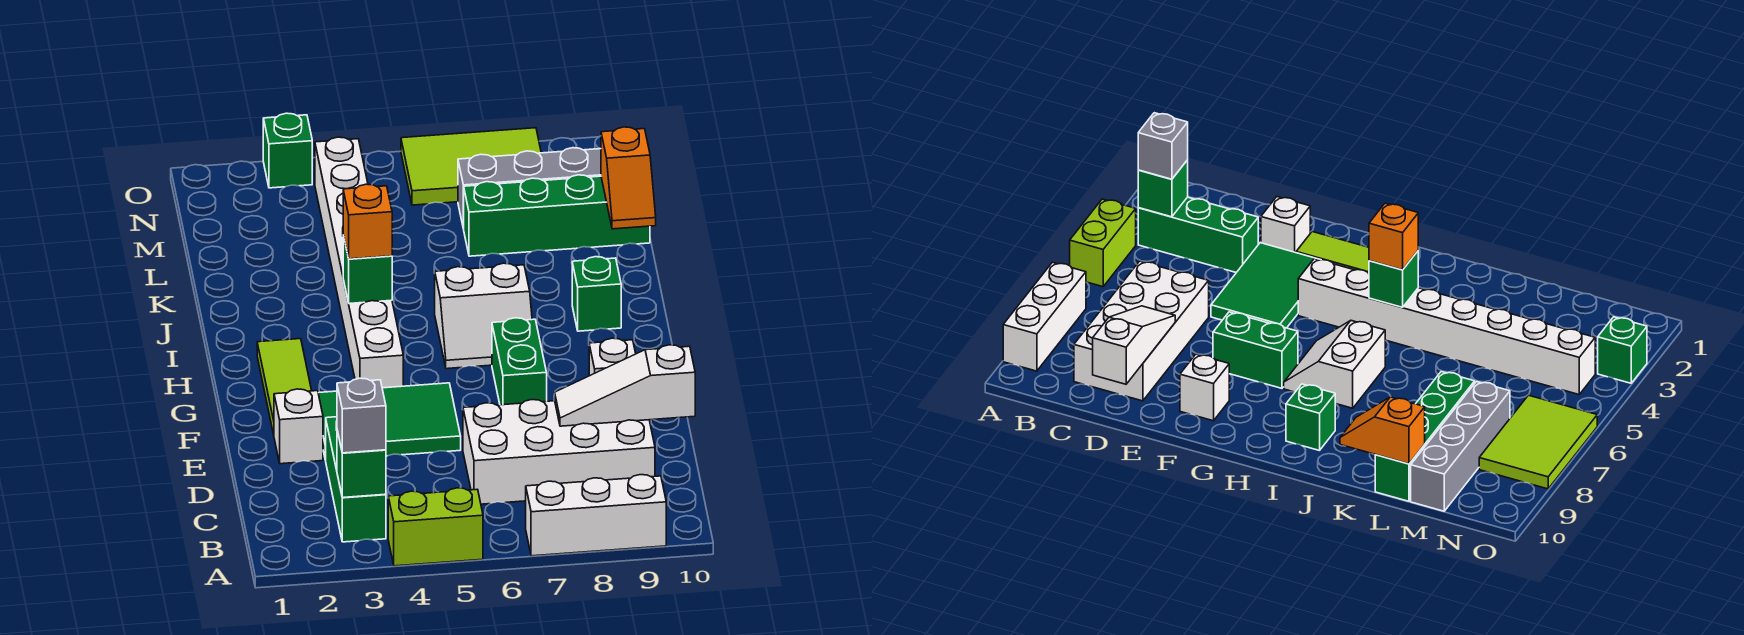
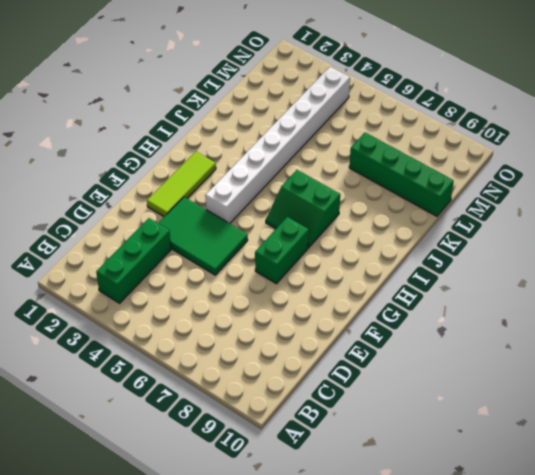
green 2x2 slope [266,170,340,248] -> white 2x2 slope [435,263,532,369]
none -> lime 1x2 brick [388,488,483,566]
none -> white 1x3 brick [526,475,666,556]
none -> white 2x4 brick [463,400,655,504]

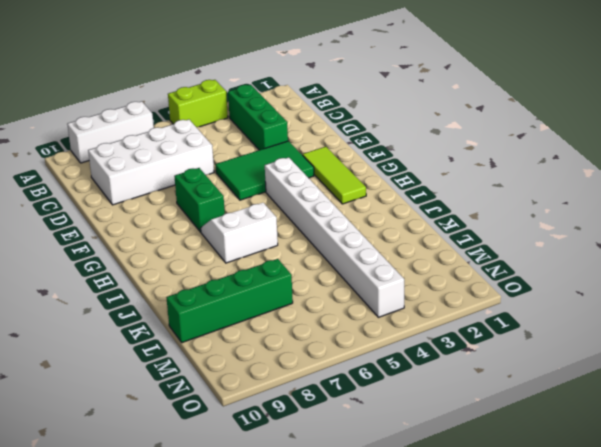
none -> white 1x1 brick [274,389,323,464]
none -> white 1x1 brick [589,338,636,376]
none -> green 1x1 brick [572,257,621,331]

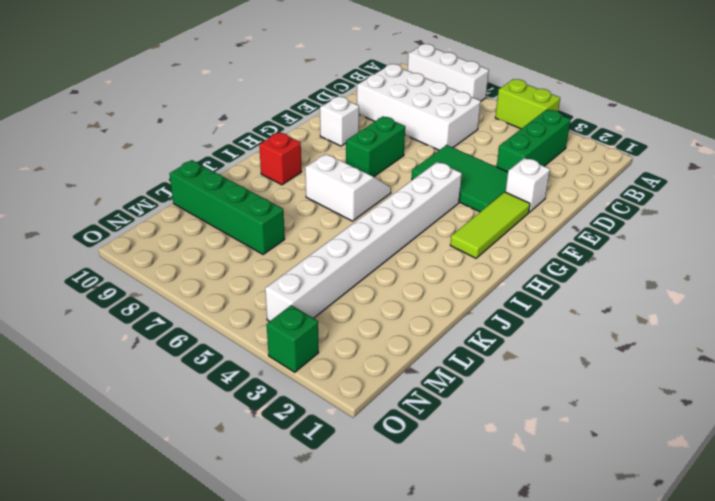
red 1x1 brick [259,132,302,185] -> green 1x1 brick [572,257,621,331]
none -> grey 1x4 brick [458,148,601,229]
none -> lime 2x3 tile [401,128,541,205]
none -> green 1x1 brick [337,430,386,498]

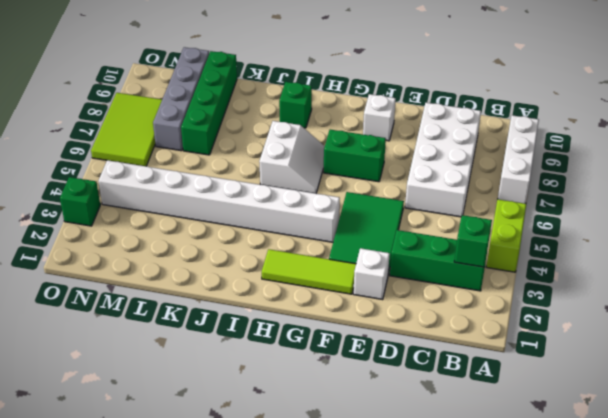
none -> white 1x3 slope [555,345,695,426]
none -> green 1x1 brick [343,235,392,304]
none -> orange 1x2 slope [601,127,656,229]

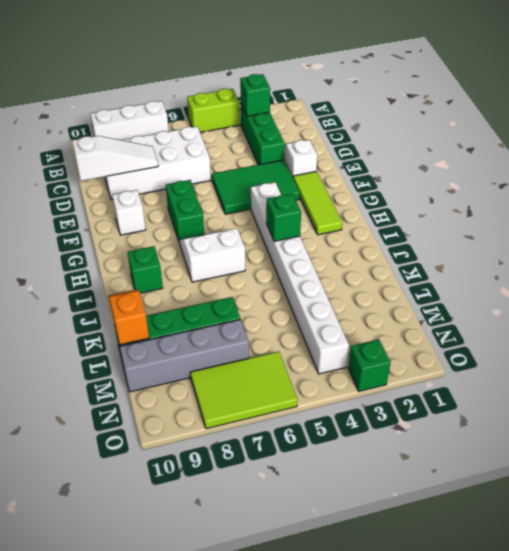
none -> grey 1x1 brick [337,378,386,453]
none -> orange 1x1 brick [343,184,392,259]

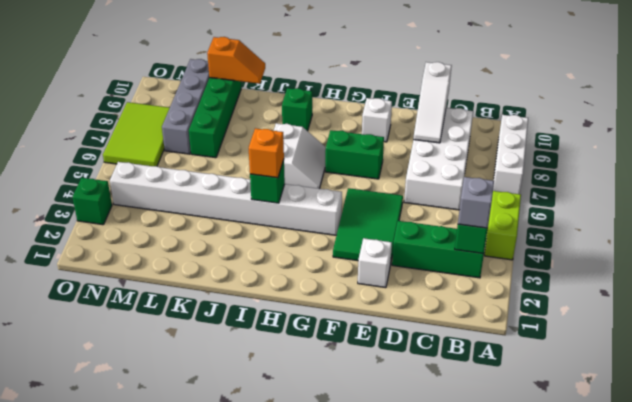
none -> lime 1x3 tile [257,339,312,435]

